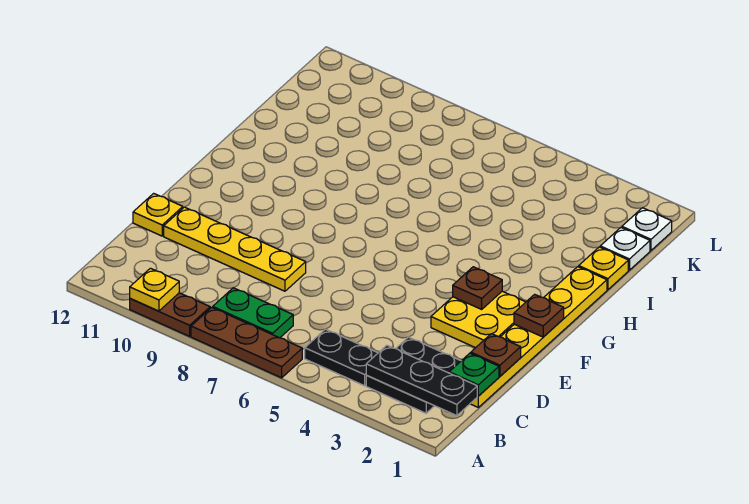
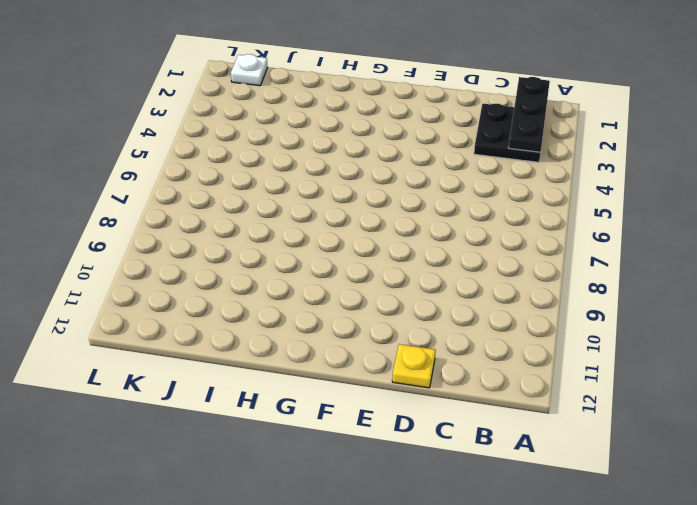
none -> brown 1x3 plate [191,308,302,378]
none -> brown 1x2 plate [130,293,210,336]
none -> black 1x2 plate [305,329,378,386]

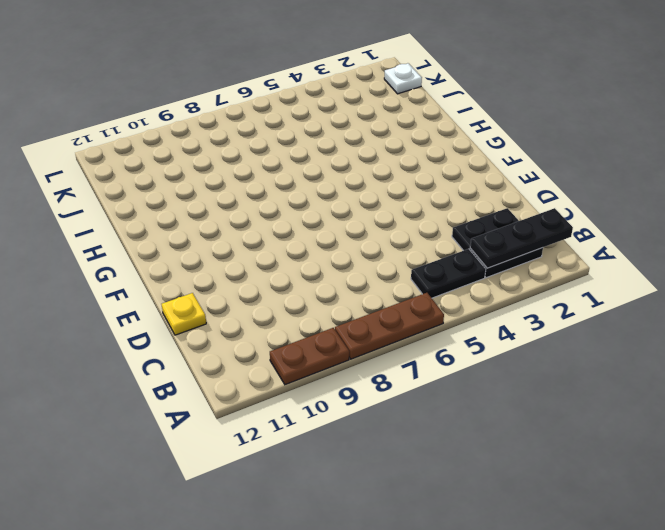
none -> green 1x2 plate [213,288,293,338]
none -> yellow 1x6 plate [470,267,607,407]
none -> yellow 1x4 plate [164,207,306,291]

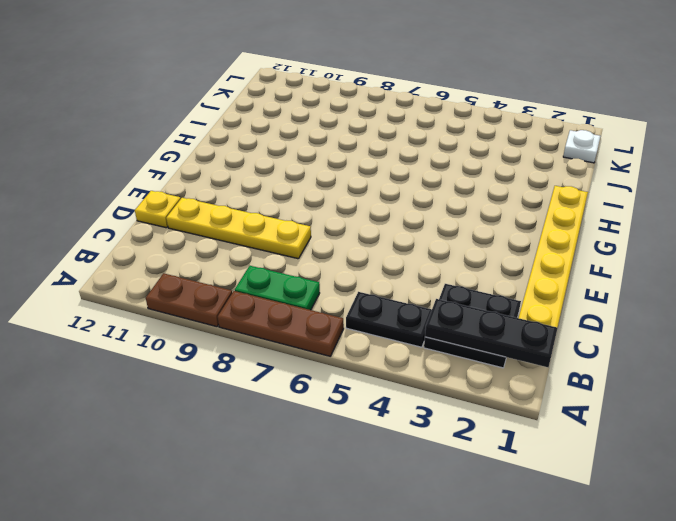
none -> yellow 2x2 plate [431,291,525,348]
none -> yellow 1x1 plate [579,247,628,290]
none -> white 1x1 plate [600,228,650,270]

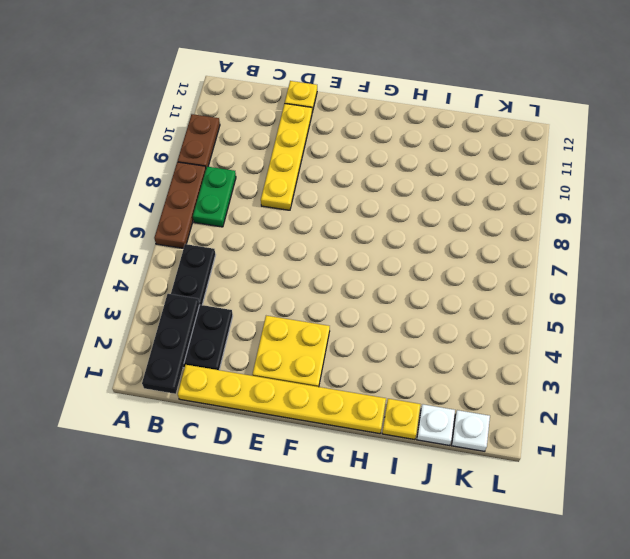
none -> yellow 1x1 plate [130,268,179,311]
none -> green 1x1 plate [449,353,499,396]
none -> brown 1x1 plate [471,334,521,376]

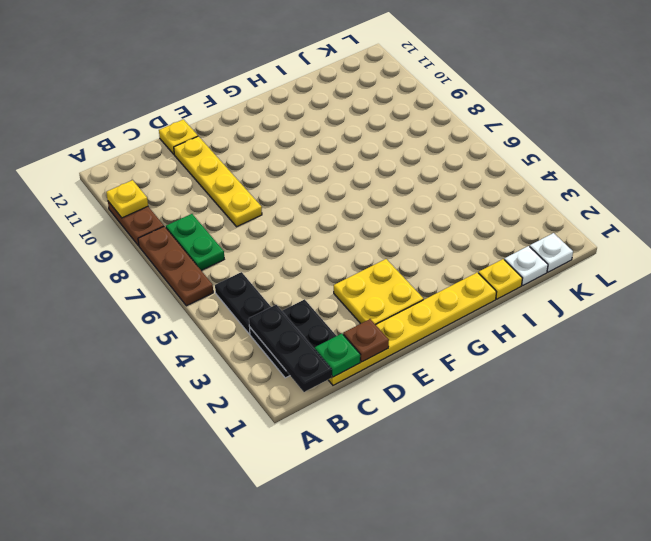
none -> brown 1x1 plate [514,294,564,337]
none -> brown 1x1 plate [453,267,502,309]

